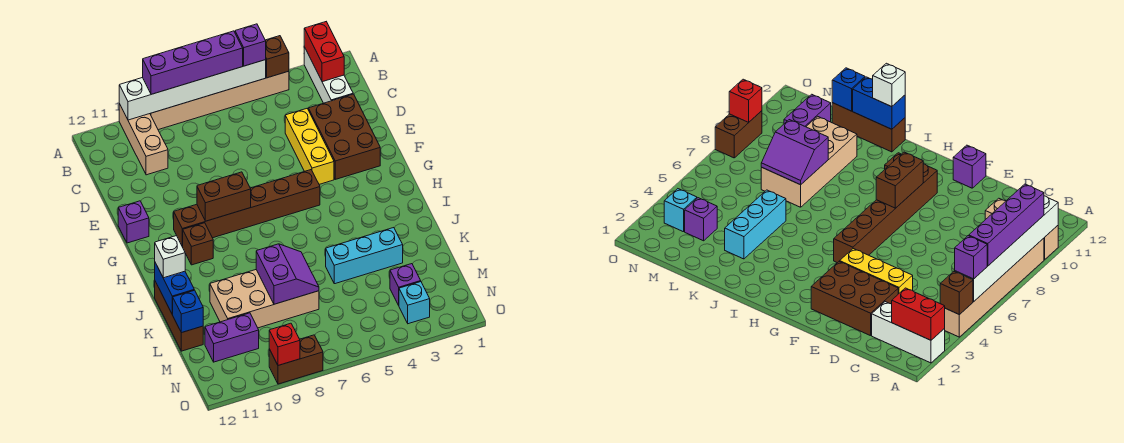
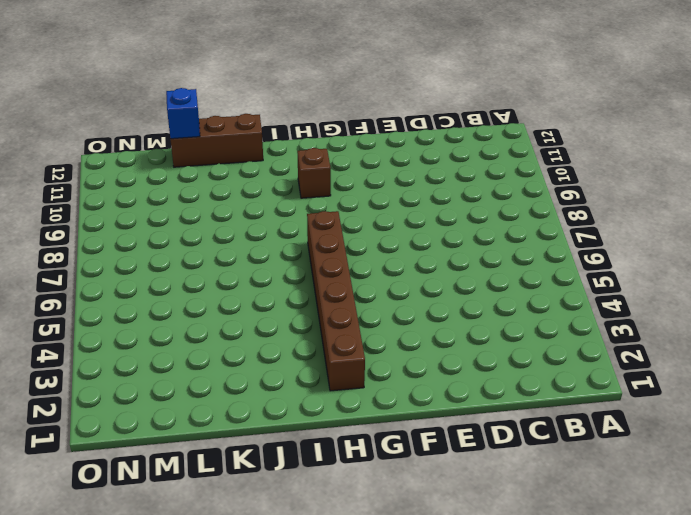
brown 1x6 brick [307,211,365,391] -> brown 1x6 brick moved to [174,170,320,247]
none -> white 1x3 brick [304,47,353,103]
none -> tan 1x6 brick [150,71,289,130]
none -> tan 1x3 brick [119,104,168,175]

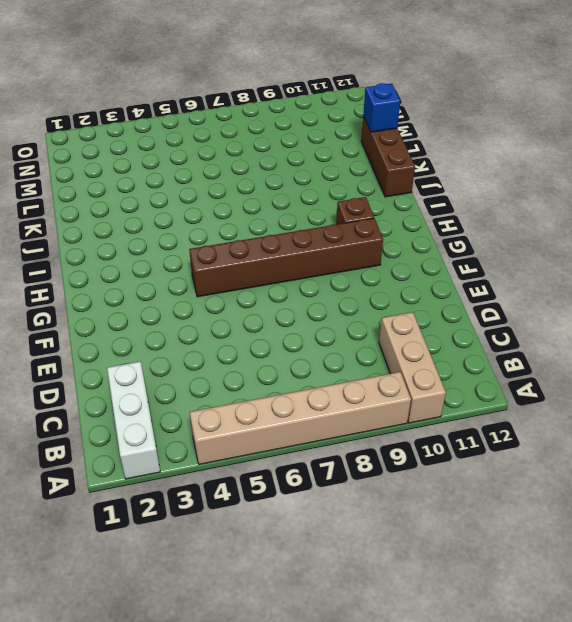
none -> brown 2x3 brick [309,94,380,179]
none -> yellow 1x3 brick [285,109,334,184]
none -> purple 1x1 brick [118,201,149,243]

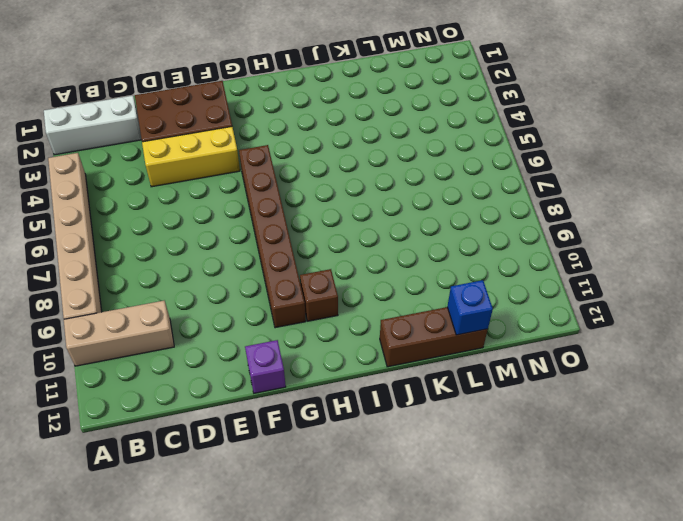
none -> cyan 1x3 brick [326,228,403,284]
none -> tan 2x4 brick [210,270,319,328]
none -> purple 1x1 brick [390,264,421,305]

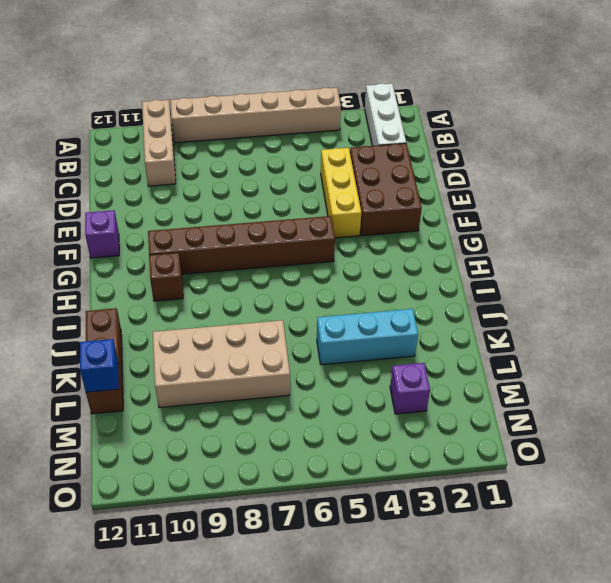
none -> purple 1x2 brick [205,313,259,362]
none -> cyan 1x1 brick [399,282,430,324]
none -> brown 1x2 brick [269,335,323,384]

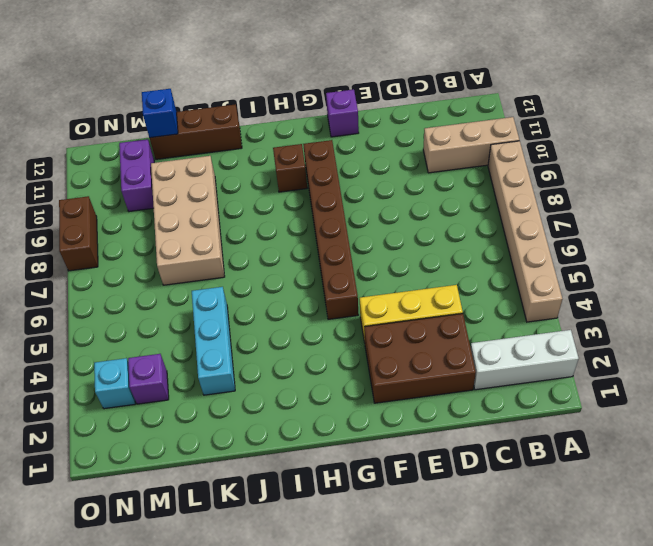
none -> red 1x2 brick [304,22,344,82]
none -> brown 1x1 brick [265,36,289,78]
none -> white 1x6 brick [119,60,266,120]

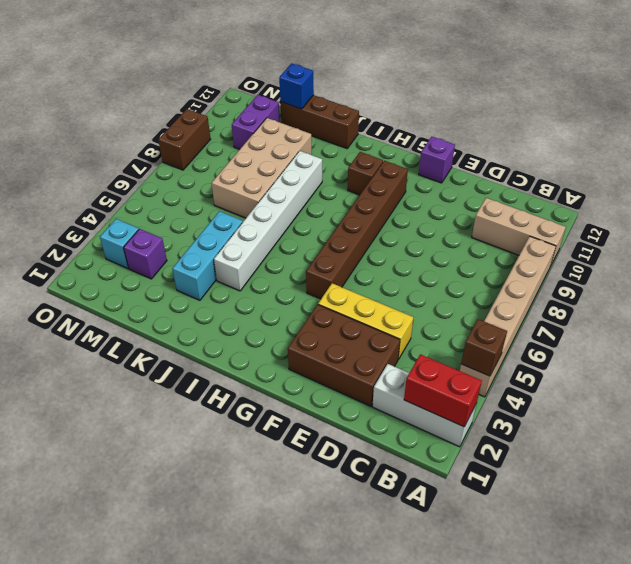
white 1x6 brick [214,151,322,291] -> white 1x6 brick moved to [119,60,266,120]
none -> brown 1x2 brick [197,172,251,221]
none -> blue 1x2 brick [155,263,194,314]
none -> purple 2x2 slope [256,244,319,304]

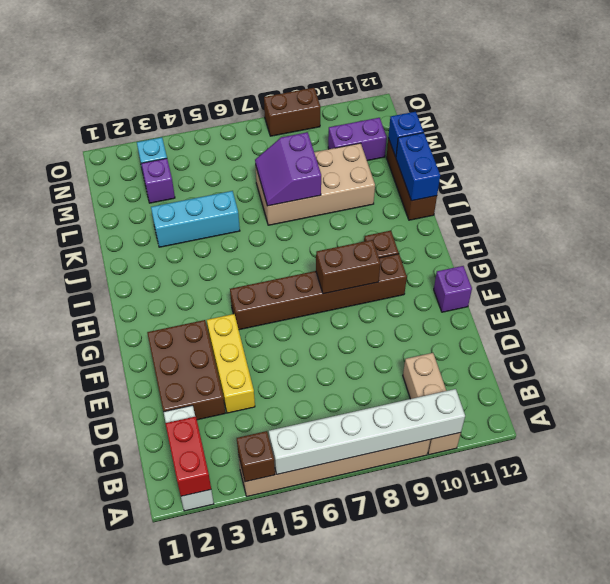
none -> red 1x1 brick [269,323,300,365]
none -> purple 1x1 brick [235,24,266,66]
none -> purple 1x4 brick [143,31,243,94]

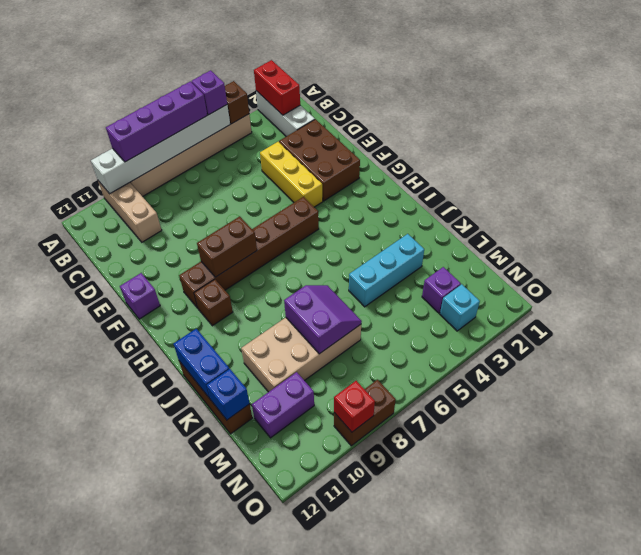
none -> white 1x1 brick [155,236,185,278]

